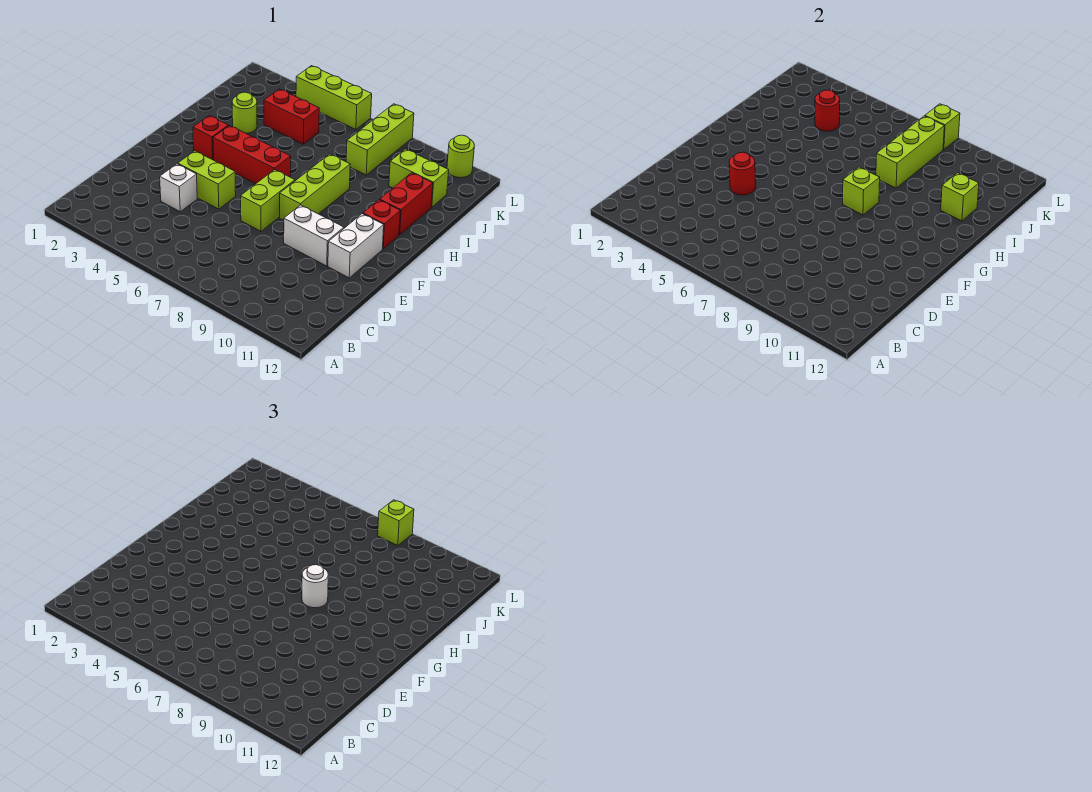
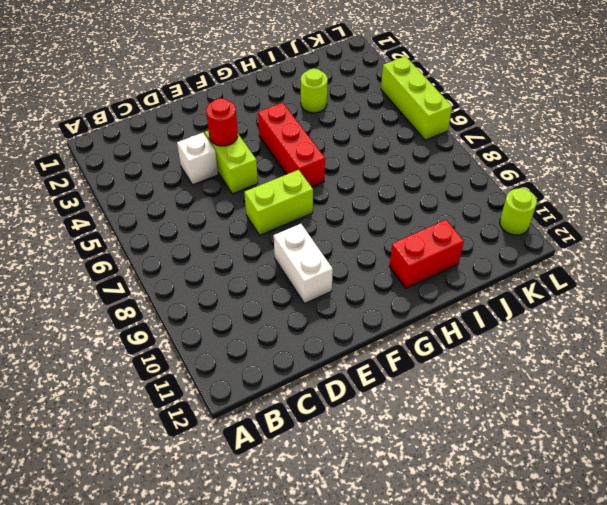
none -> white 1x2 brick [328,214,384,278]
none -> lime 1x3 brick [280,154,350,220]
none -> red 1x1 brick [193,115,229,160]

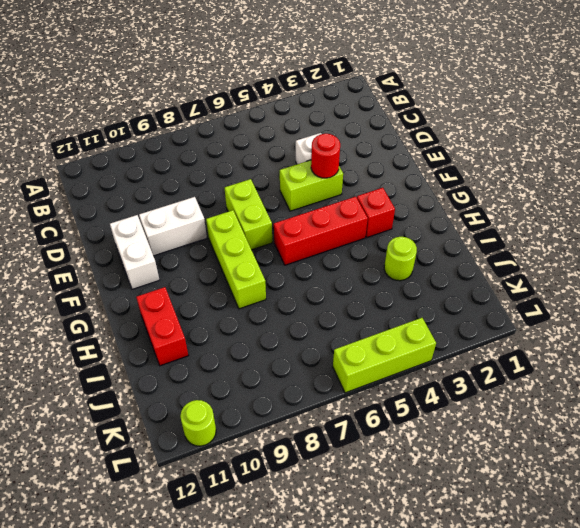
none -> red 1x1 brick [363,200,400,249]
none -> red 1x2 brick [264,89,319,144]
none -> lime 1x3 brick [346,104,414,175]

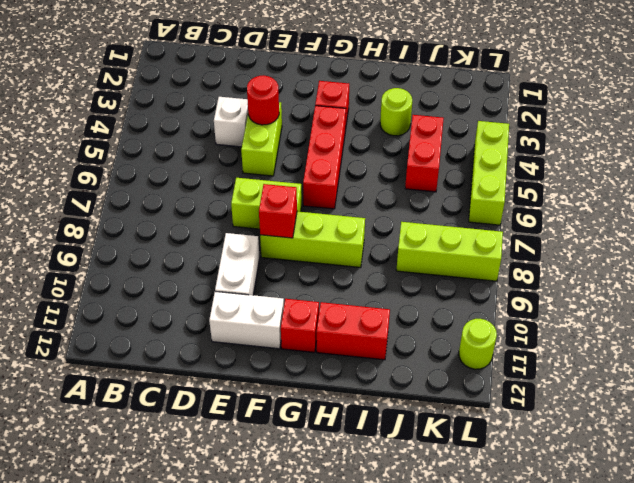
red 1x1 brick [259,184,297,238] -> none
none -> lime 1x2 brick [389,149,449,207]
none -> lime 1x1 brick [843,167,880,215]
none -> lime 1x3 brick [876,116,944,188]

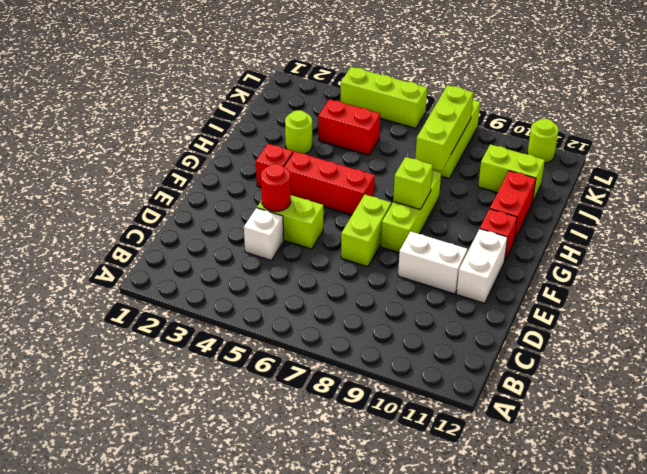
none -> lime 1x1 brick [941,173,979,221]
none -> red 1x1 round brick [815,90,840,131]
none -> lime 1x1 brick [925,104,960,150]

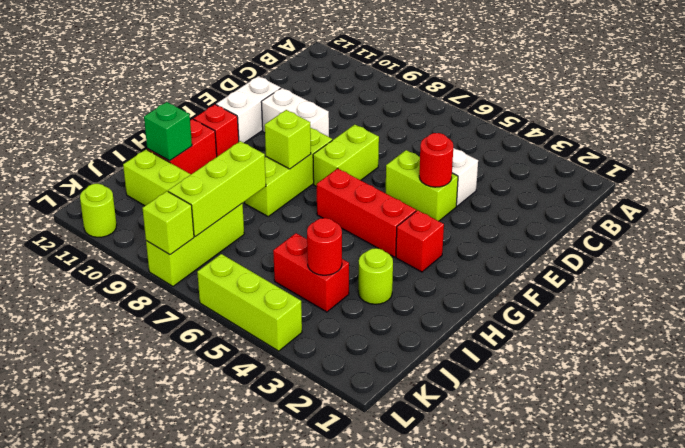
green 1x1 brick [144,102,192,161] -> lime 1x1 brick [941,173,979,221]
none -> white 1x1 round brick [302,565,328,608]
none -> lime 1x1 brick [378,500,414,546]

